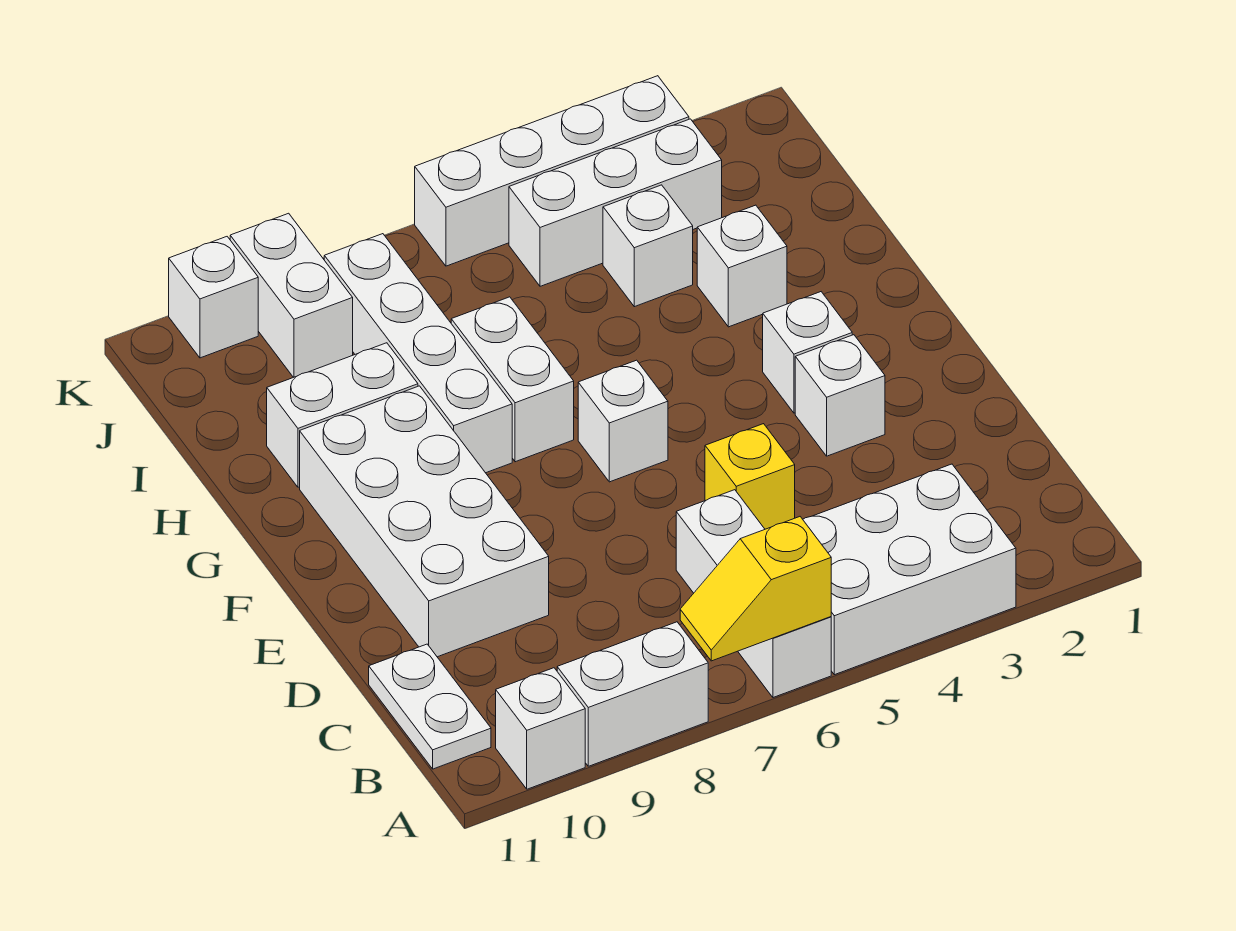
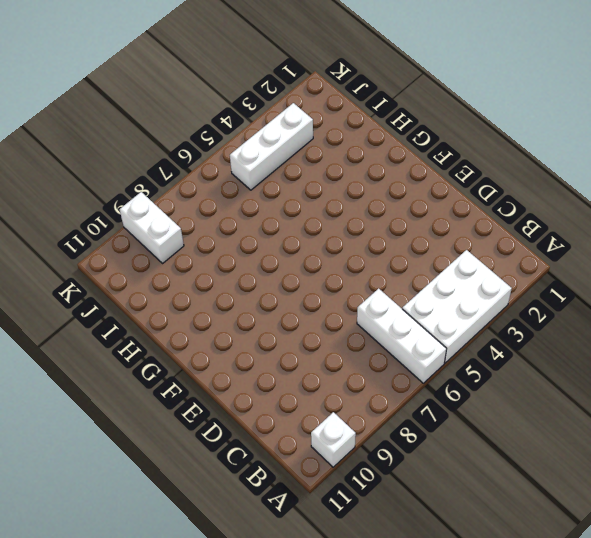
none -> white 1x2 brick [557,622,708,766]
none -> white 1x2 plate [369,644,491,769]
none -> yellow 1x1 brick [705,424,795,529]

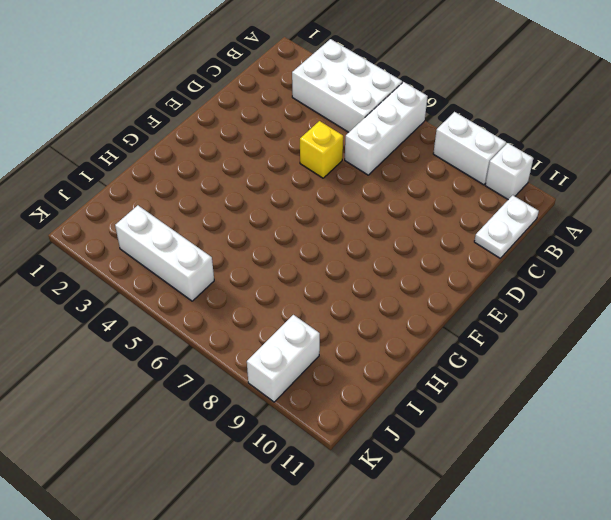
none -> white 2x4 brick [300,386,549,657]
none -> white 1x1 brick [795,335,885,456]
none -> white 1x1 brick [763,292,852,413]

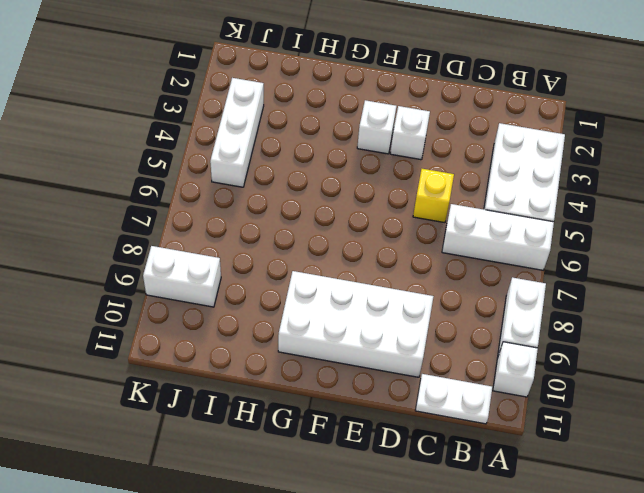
none -> white 1x1 brick [578,360,668,482]
none -> white 1x2 brick [451,297,574,462]
none -> white 1x4 brick [324,234,512,473]

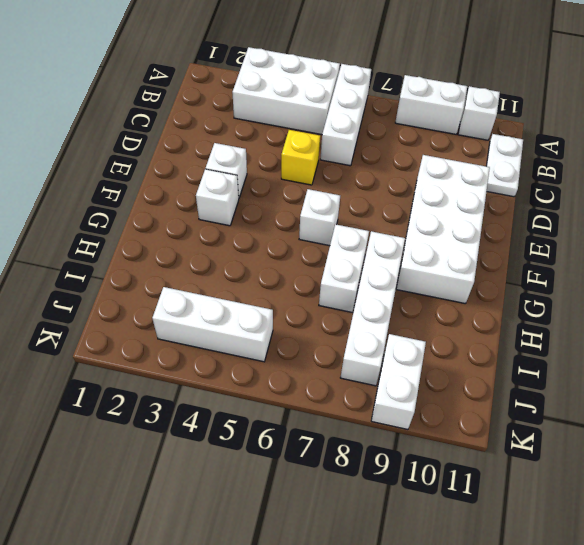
none -> white 1x1 brick [697,205,787,327]
none -> white 1x2 brick [267,343,418,487]
none -> white 1x1 brick [603,185,693,307]

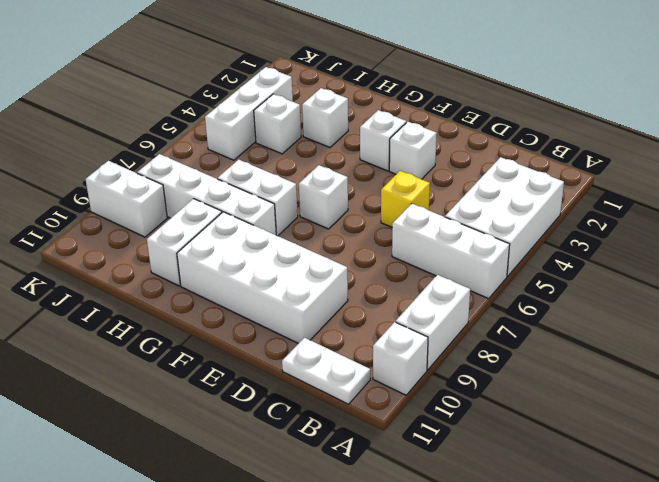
none -> white 1x4 brick [415,76,689,266]
none -> white 1x1 brick [169,237,258,358]
none -> yellow 1x2 slope [680,517,831,661]

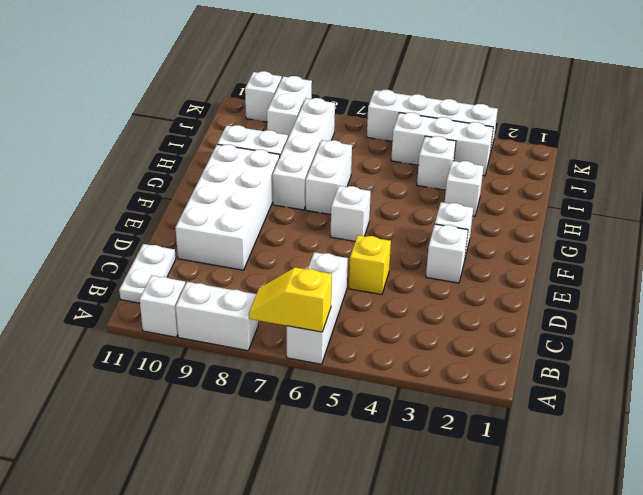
none -> white 2x3 brick [803,464,1016,675]

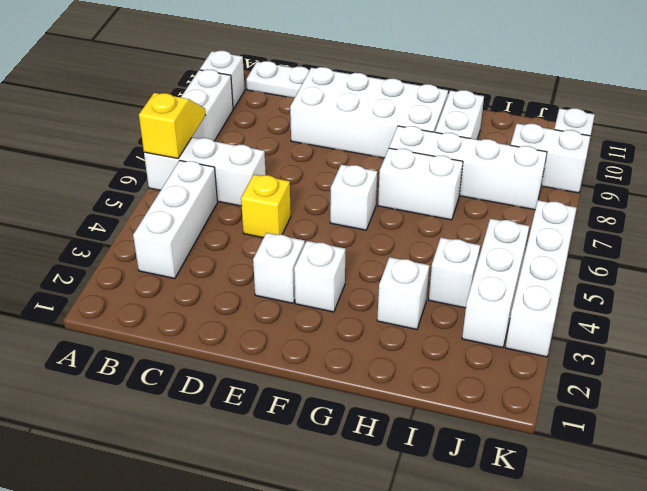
white 1x3 brick [133,161,217,279] -> white 2x3 brick [803,464,1016,675]

